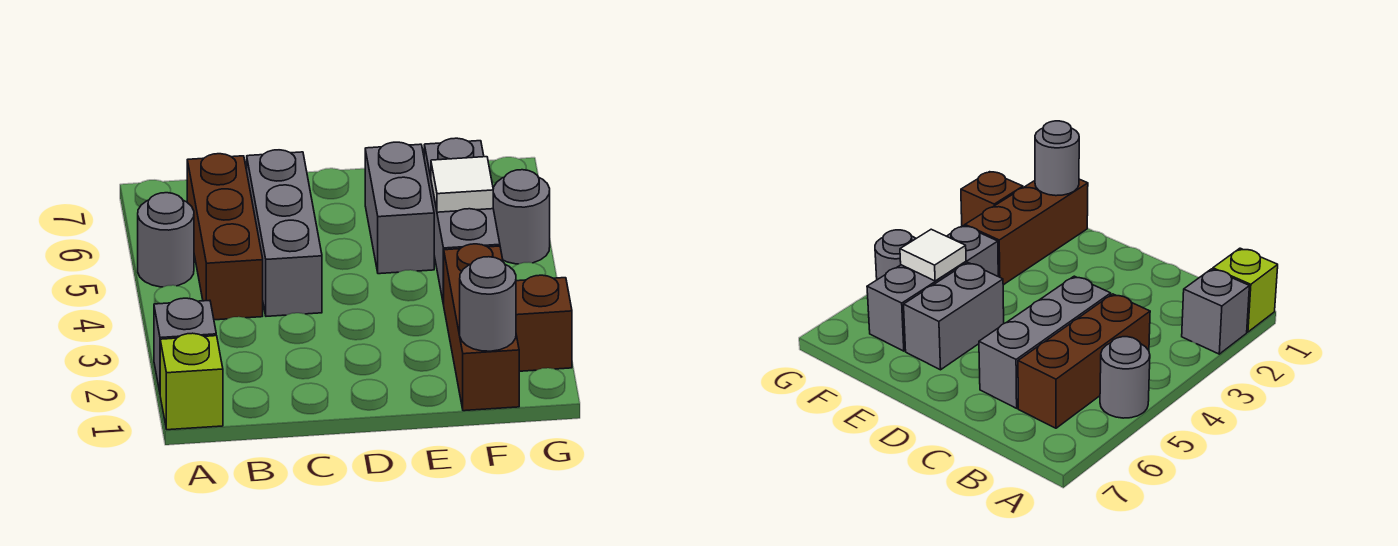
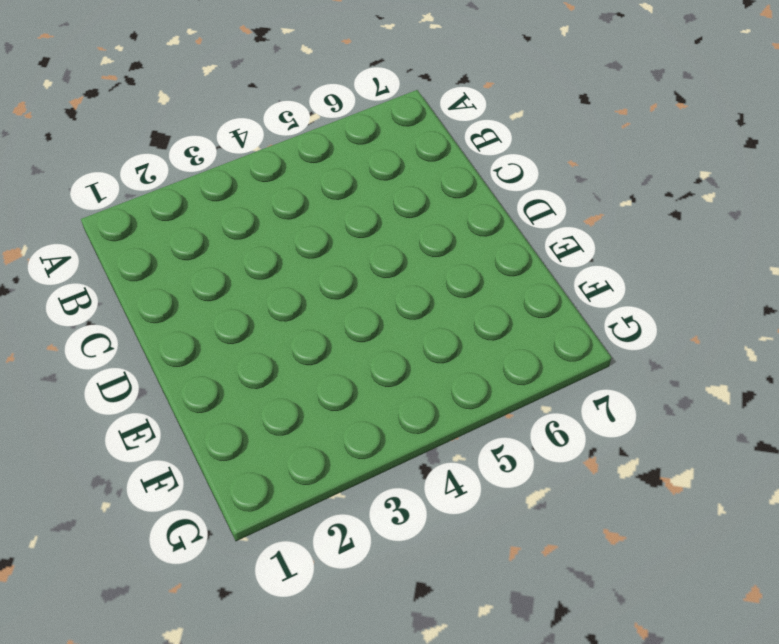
none -> lime 1x1 brick [160,333,223,430]
none -> grey 1x1 brick [154,298,216,392]
none -> grey 1x1 round brick [138,193,194,287]

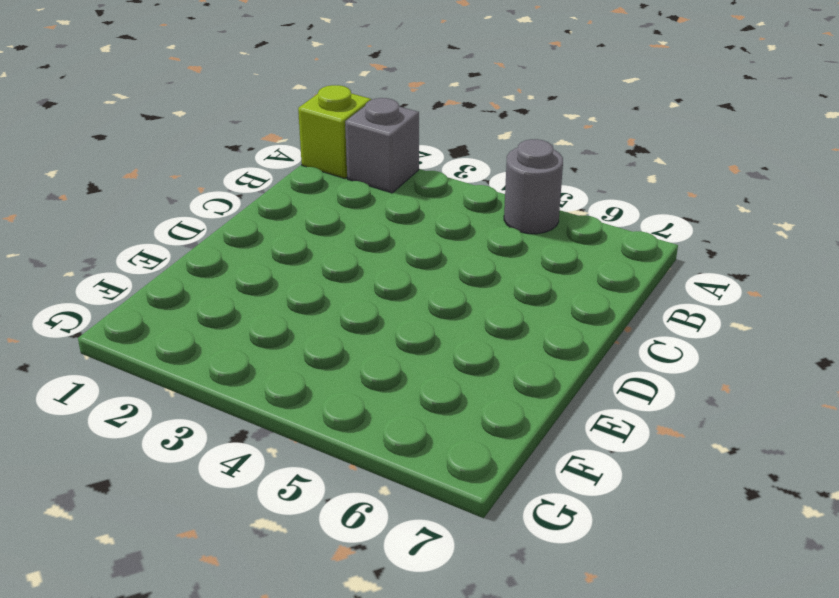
none -> brown 1x3 brick [187,154,263,320]
none -> grey 1x3 brick [247,150,322,316]
none -> grey 1x2 brick [365,142,434,274]

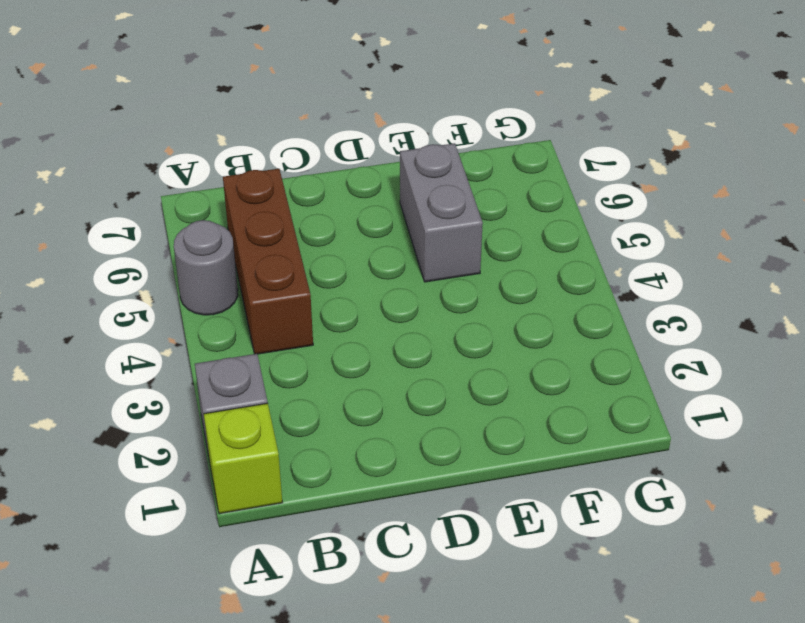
none -> grey 1x3 brick [247,150,322,316]
none -> brown 1x3 brick [444,244,519,411]
none -> grey 1x3 brick [424,138,500,305]

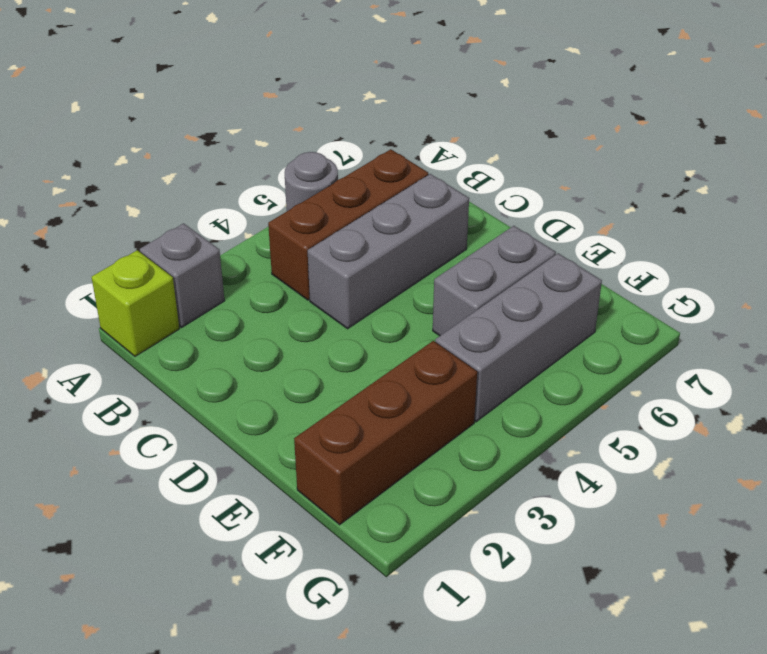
none -> brown 1x1 brick [516,275,572,371]
none -> grey 1x1 round brick [493,170,550,264]
none -> grey 1x1 round brick [460,257,516,351]

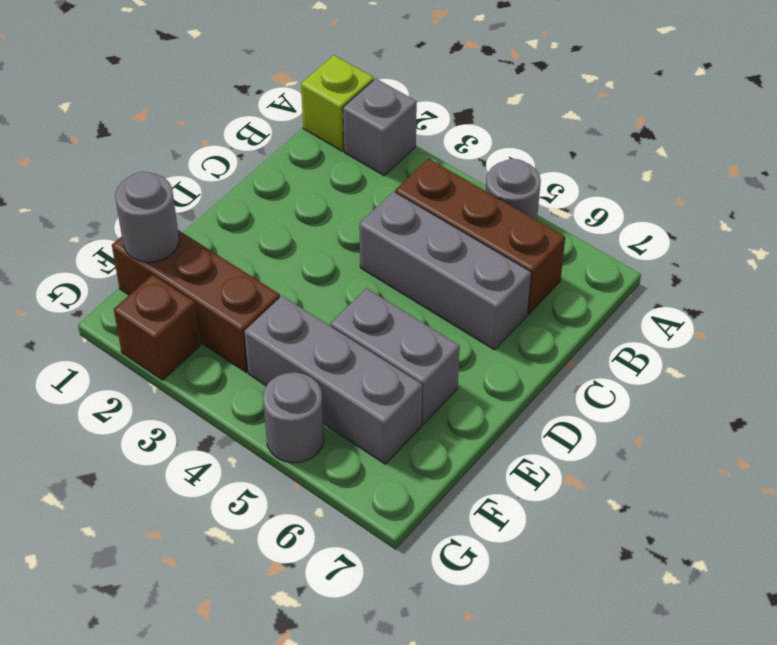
none -> white 1x1 tile [431,157,493,212]

